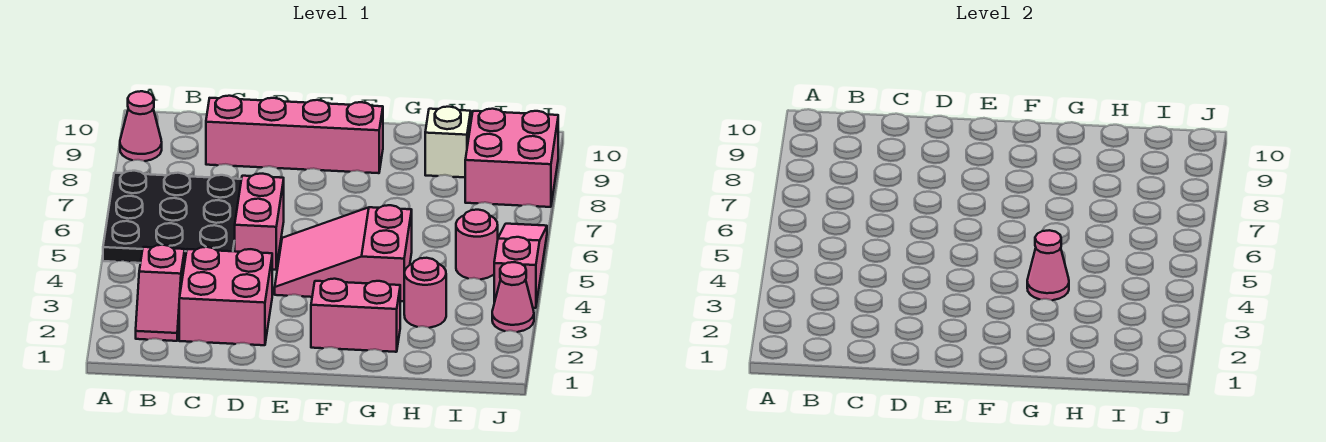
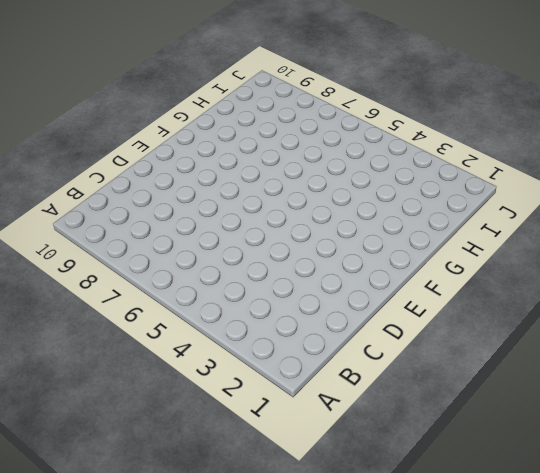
none -> black 3x3 plate [103,171,241,263]
none -> pink 1x1 cone [120,91,162,161]
none -> pink 1x2 slope [136,245,185,341]

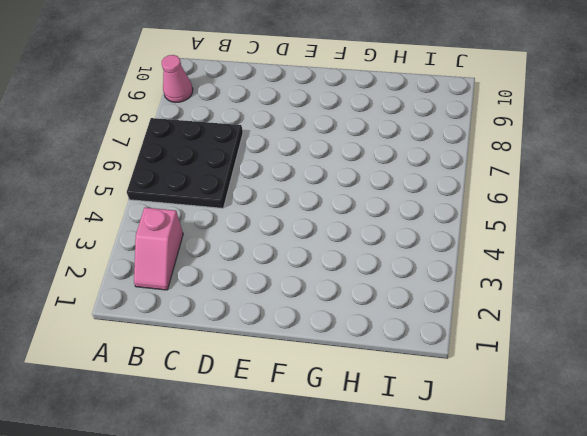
none -> pink 2x2 brick [179,247,272,345]
none -> pink 1x4 brick [206,96,383,173]
none -> pink 1x2 brick [235,174,284,270]

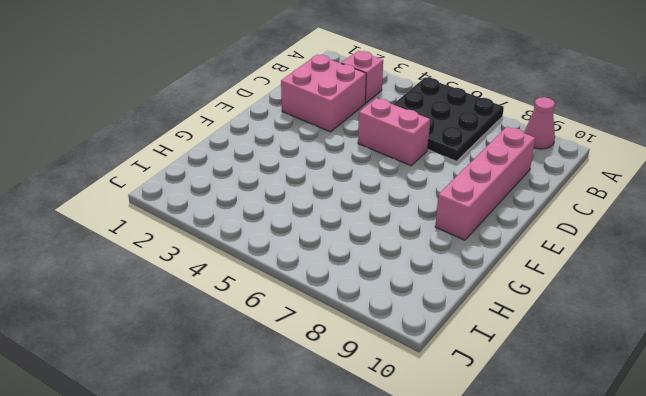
none -> pink 2x3 slope [275,205,412,301]
none -> pink 1x2 brick [311,279,400,352]
none -> pink 1x1 round brick [404,258,446,328]

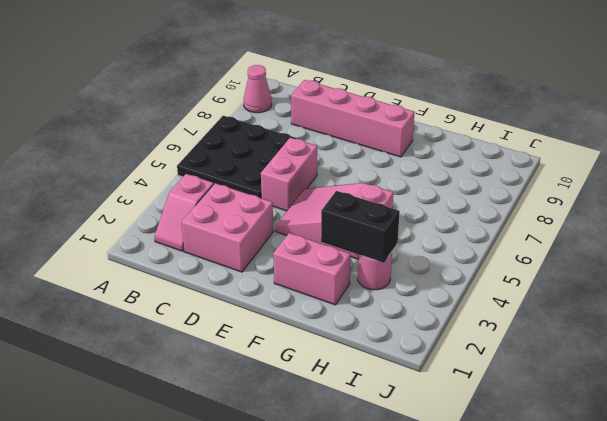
black 1x2 brick [321,191,400,263] -> none
none -> white 1x1 brick [425,107,471,177]
none -> pink 1x1 round brick [456,210,498,279]
none -> pink 2x2 brick [465,109,558,207]

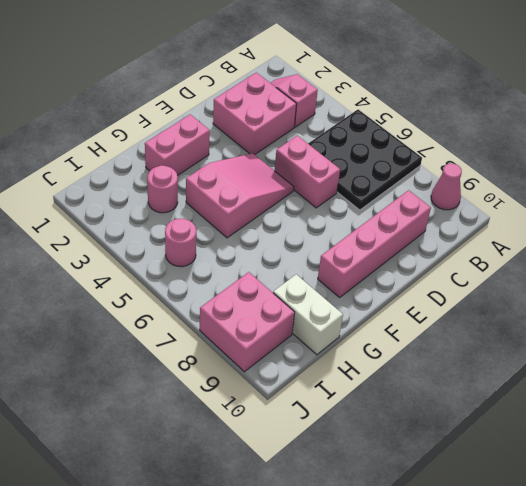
white 1x2 brick [273,274,343,355] -> white 1x1 brick [425,107,471,177]
none -> pink 1x1 cone [492,262,534,332]
none -> pink 1x3 slope [494,224,547,308]
none -> pink 1x1 cone [1027,230,1069,300]

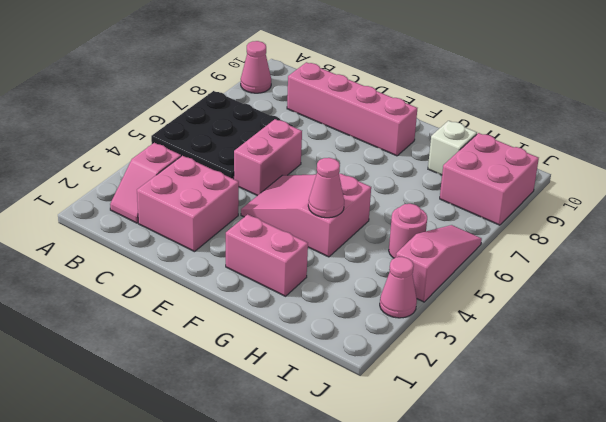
none -> pink 1x1 round brick [404,258,446,328]

